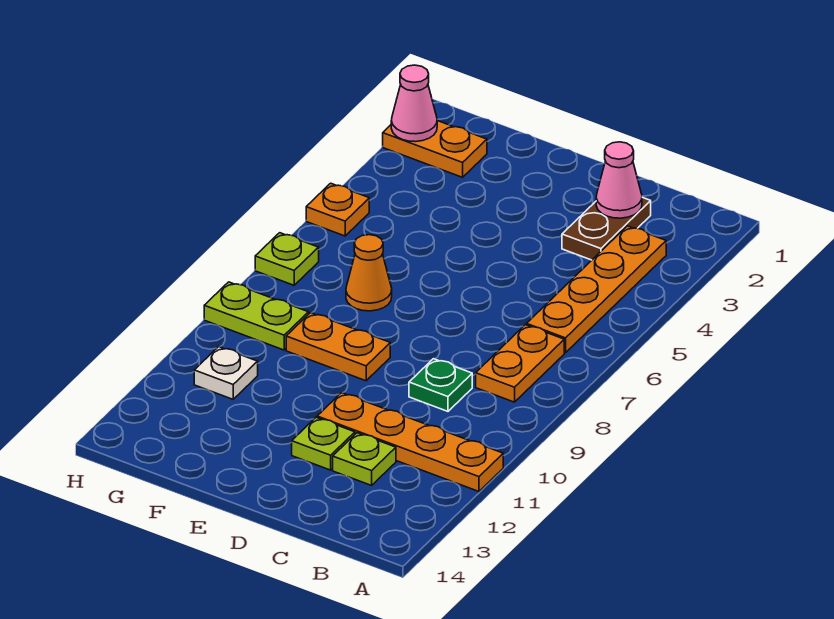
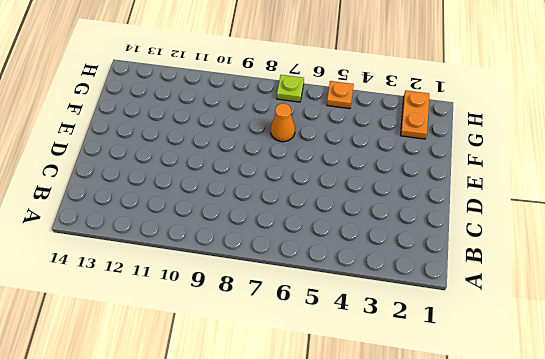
none -> orange 1x4 plate [317,393,503,491]
none -> orange 1x4 plate [527,226,666,353]
none -> orange 1x2 plate [476,325,564,402]

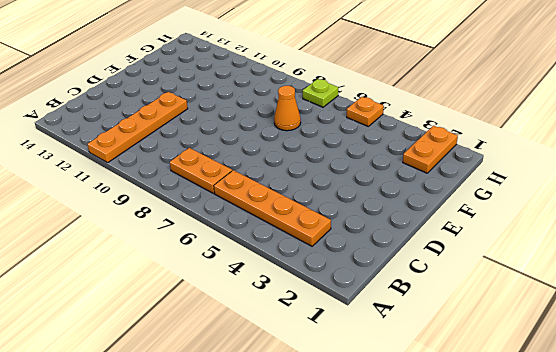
none -> brown 1x2 plate [562,197,651,260]
none -> green 1x1 plate [409,359,472,411]
none -> lime 1x1 plate [333,433,396,485]

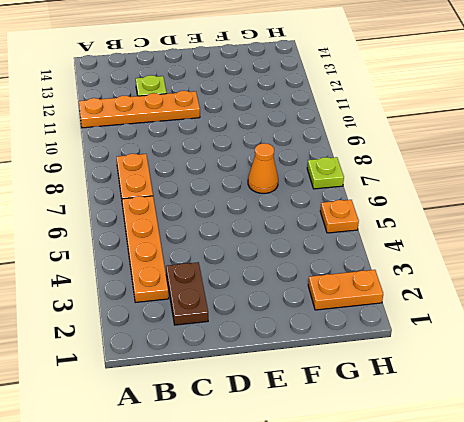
none -> green 1x1 plate [409,359,472,411]
none -> lime 1x1 plate [292,417,355,470]
none -> orange 1x2 plate [286,313,390,381]

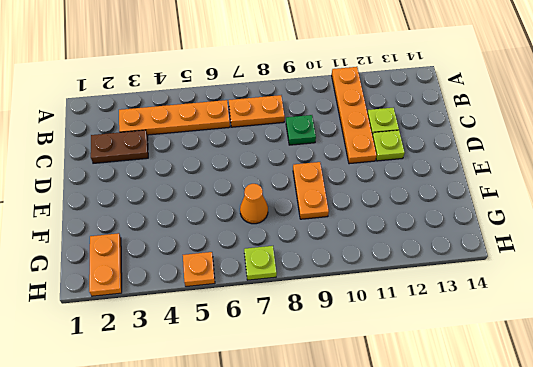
none -> lime 1x2 plate [204,282,309,350]
none -> white 1x1 plate [194,347,258,399]
none -> pink 1x1 cone [596,142,642,218]

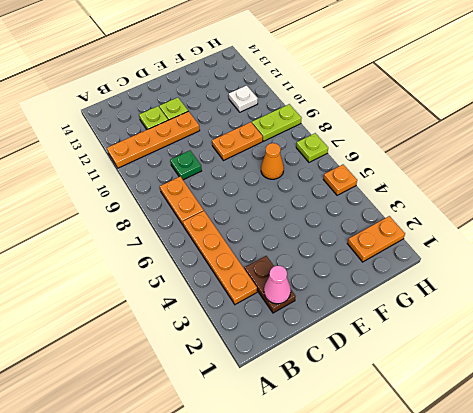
none -> pink 1x1 cone [391,65,437,142]

